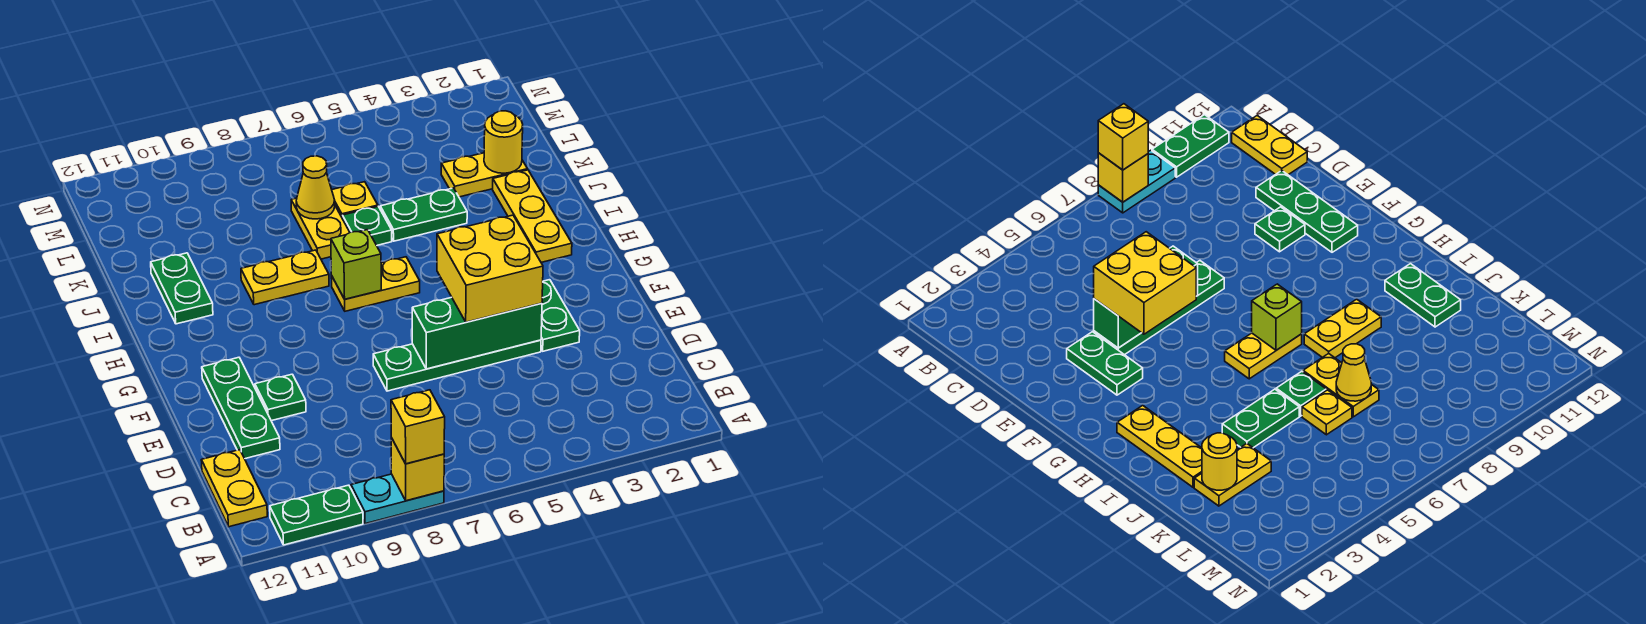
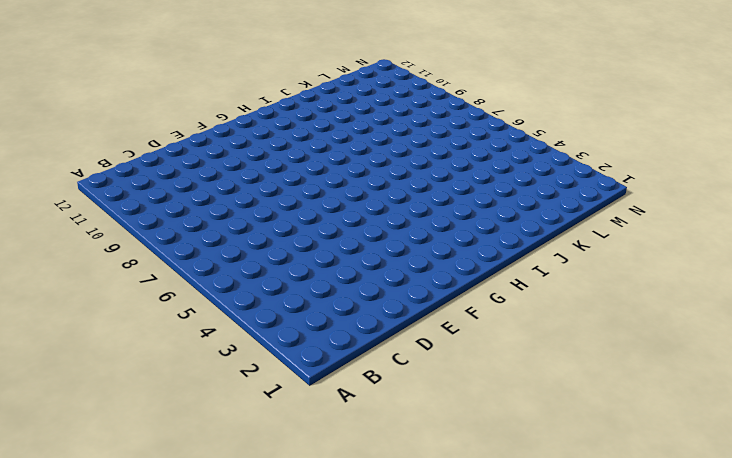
none -> cyan 1x2 plate [351,474,444,524]
none -> green 1x2 plate [270,485,363,545]
none -> yellow 1x2 plate [201,450,267,527]

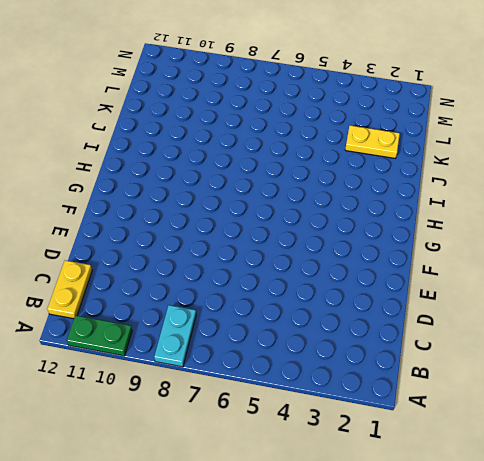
cyan 1x2 plate [154,305,196,367] -> cyan 1x2 plate turned to [351,474,444,524]
none -> green 1x3 plate [202,357,280,459]
none -> green 1x2 plate [541,280,580,351]
none -> green 1x4 plate [373,340,541,391]

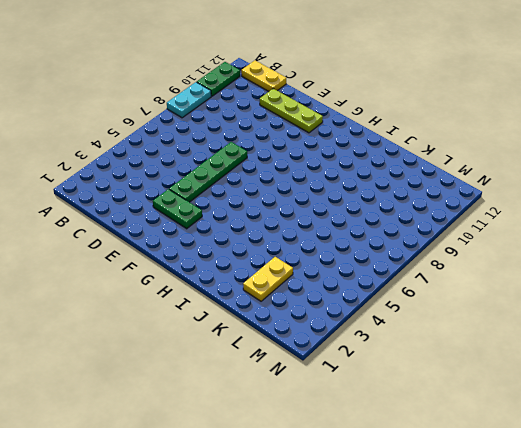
lime 1x3 plate [260,89,323,133] -> green 1x3 plate [202,357,280,459]
none -> green 1x1 plate [255,374,306,421]
none -> yellow 1x3 plate [493,170,572,262]
none -> yellow 1x2 plate [331,257,420,311]

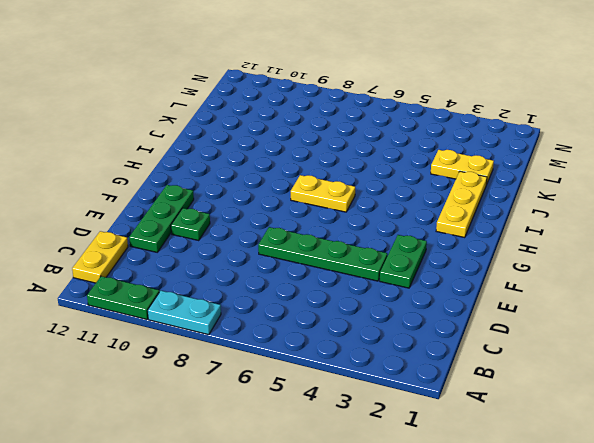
none -> yellow 1x2 plate [241,250,329,305]
none -> green 1x2 plate [151,253,213,324]
none -> green 1x2 plate [380,188,467,241]

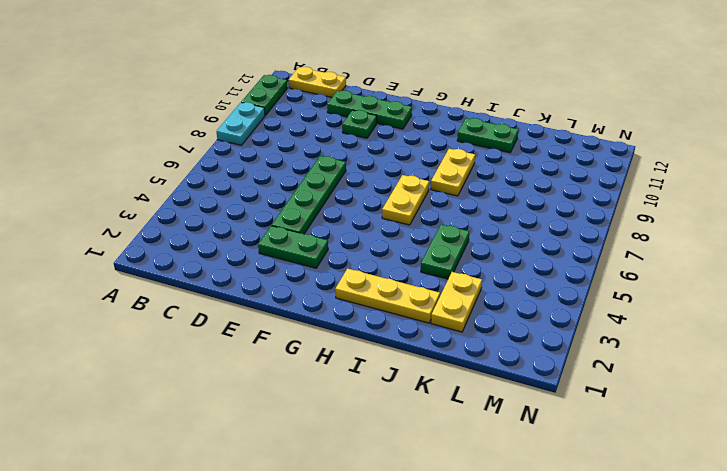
none -> green 1x1 plate [342,207,392,246]
none -> yellow 1x2 plate [291,198,350,259]
none -> yellow 1x1 plate [332,182,378,219]

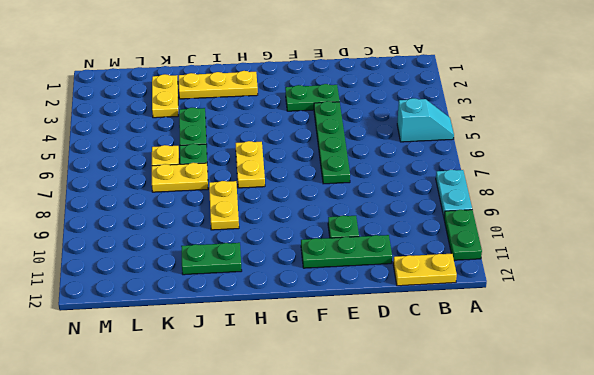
cyan 1x2 slope [397,98,454,142] -> none
none -> yellow 1x1 brick [391,438,444,501]
none -> green 1x3 brick [412,297,542,369]
none -> lime 1x1 brick [331,230,381,299]

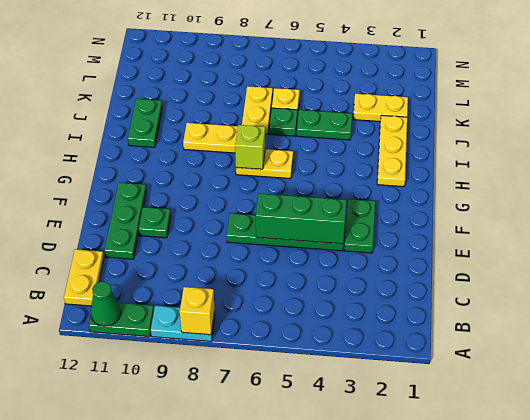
green 1x1 cone [91,281,121,326] -> none
none -> yellow 1x1 round brick [484,111,523,173]
none -> yellow 1x1 cone [296,156,335,219]
none -> yellow 1x1 brick [391,390,445,464]

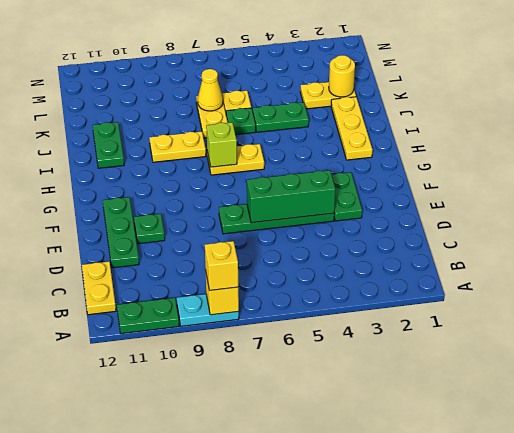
none -> yellow 2x2 brick [437,215,543,322]

